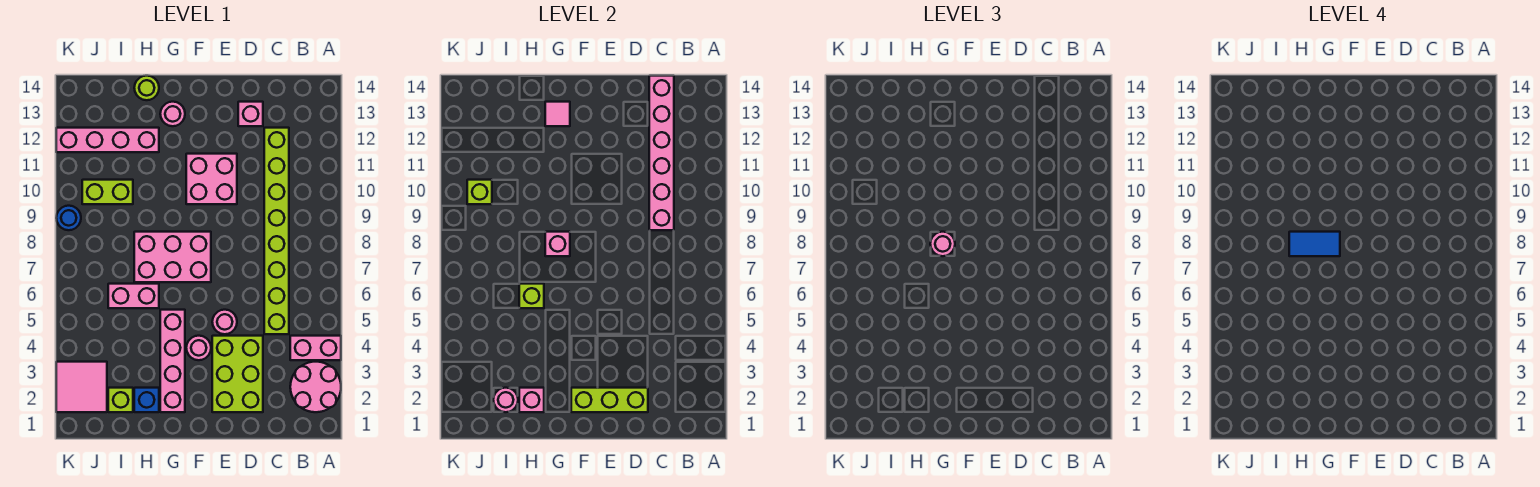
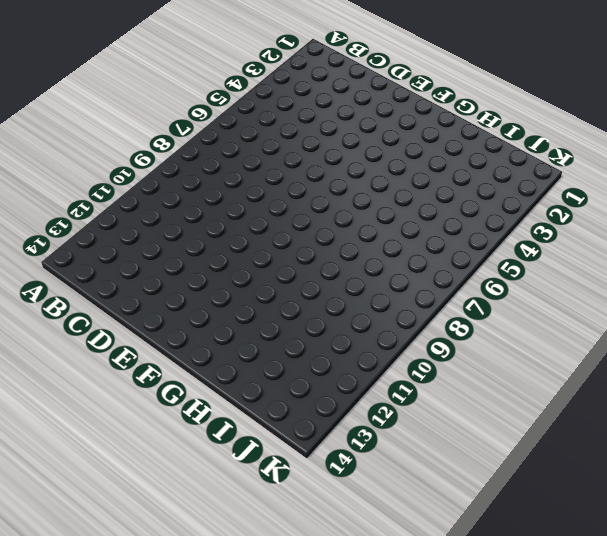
none -> pink 2x2 round brick [290,362,341,412]
none -> pink 1x2 brick [290,336,341,360]
none -> lime 1x8 brick [264,128,289,334]

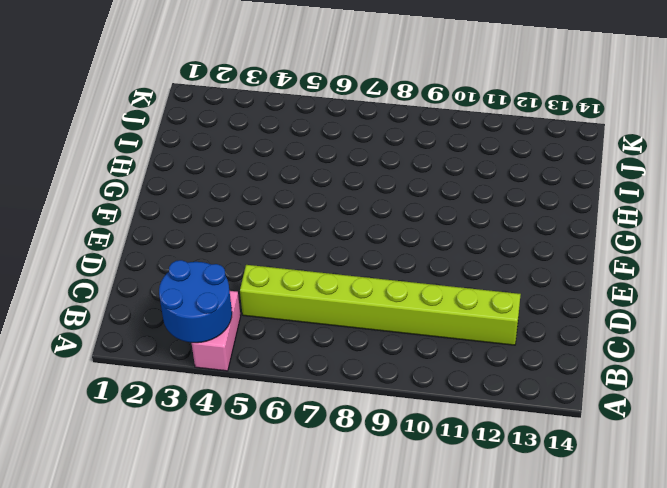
blue 2x2 round brick [159,260,232,343] -> none
none -> pink 2x2 round brick [290,362,341,412]
none -> lime 2x3 brick [212,336,263,412]
none -> pink 1x1 brick [238,102,263,126]

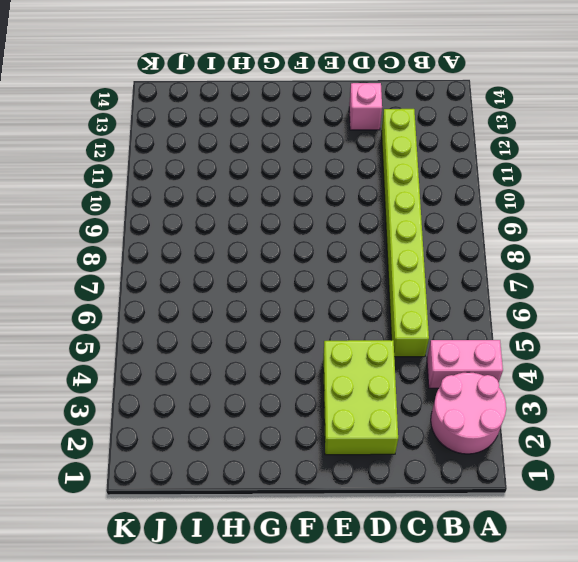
none -> pink 1x1 round brick [212,310,237,334]
none -> pink 2x2 brick [186,154,237,204]
none -> pink 1x1 round brick [186,336,211,360]

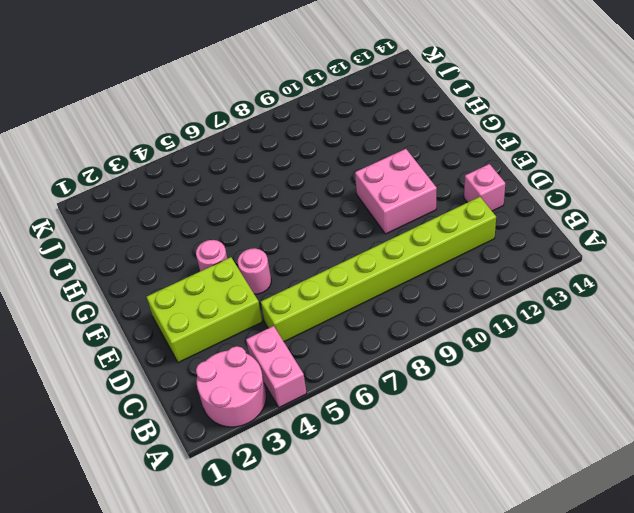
none -> pink 2x3 brick [134,232,211,282]
none -> pink 1x4 brick [160,310,185,412]
none -> pink 1x1 round brick [160,102,185,126]

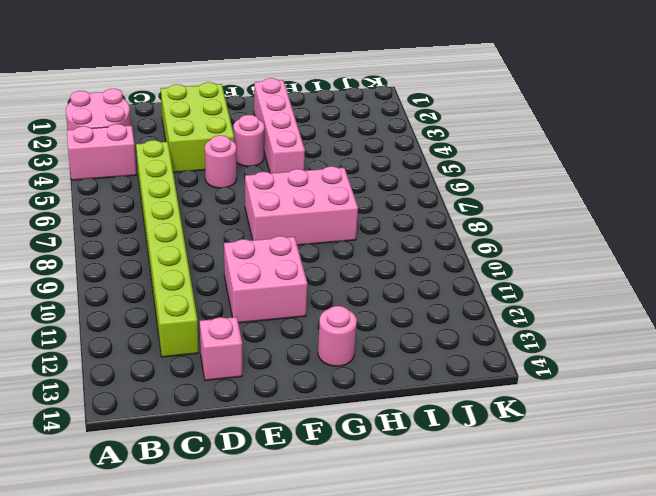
none -> blue 1x1 brick [134,388,159,412]
none -> pink 1x2 brick [108,284,159,308]
none -> pink 1x4 brick [56,128,159,152]

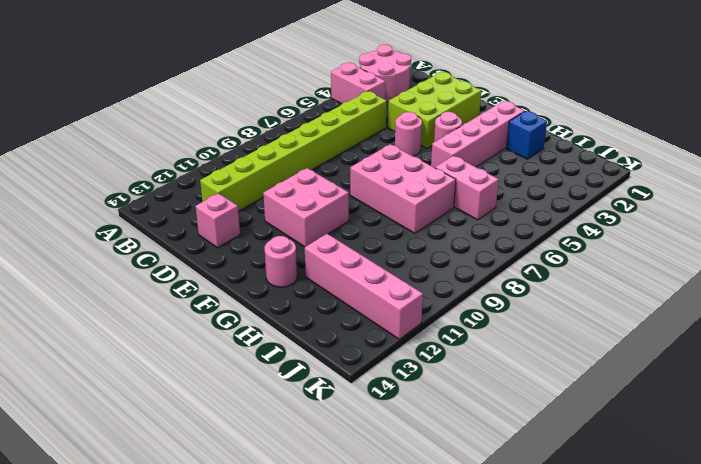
none -> lime 1x1 round brick [134,76,159,100]
none -> lime 1x1 brick [108,388,133,412]
none -> lime 1x2 brick [82,180,133,204]

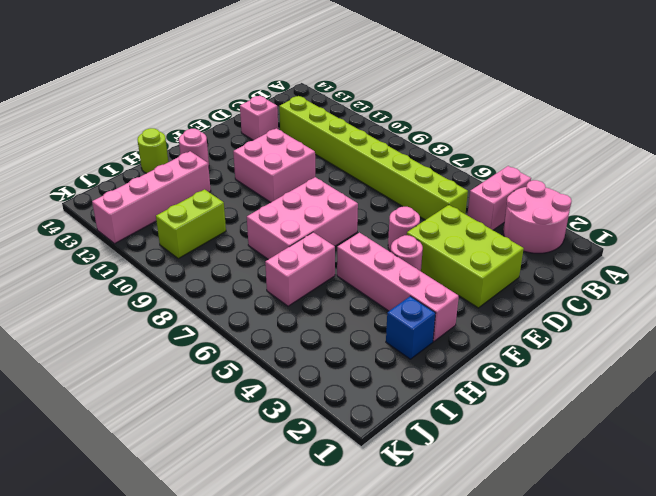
none -> lime 1x1 brick [108,388,133,412]
none -> pink 2x2 tile [56,362,107,412]
none -> blue 1x1 round brick [56,206,81,230]

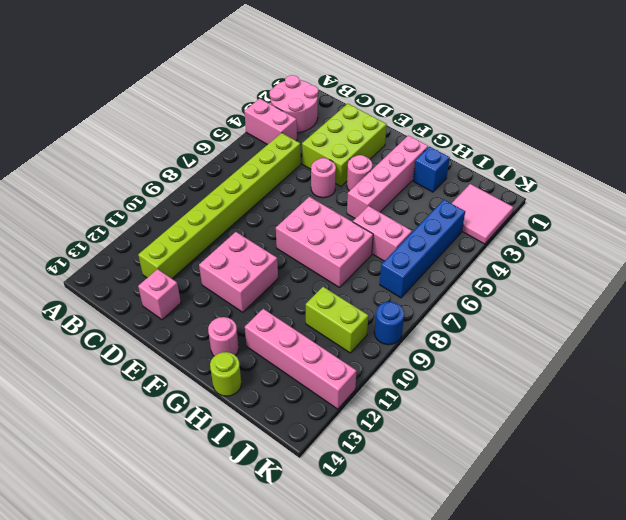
blue 1x4 brick [380,200,465,298] -> none
none -> lime 1x1 brick [108,388,133,412]
none -> pink 1x6 brick [649,76,674,230]
none -> lime 1x3 brick [571,388,648,412]

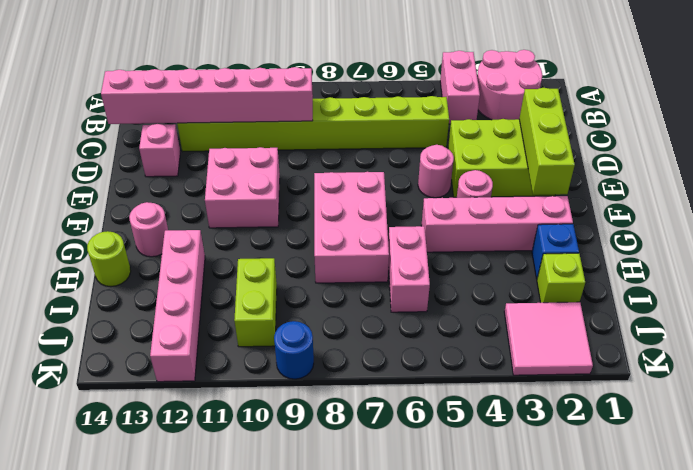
none -> pink 1x1 brick [545,232,570,256]
none -> pink 1x1 tile [545,102,570,126]
none -> pink 1x1 brick [519,388,544,412]

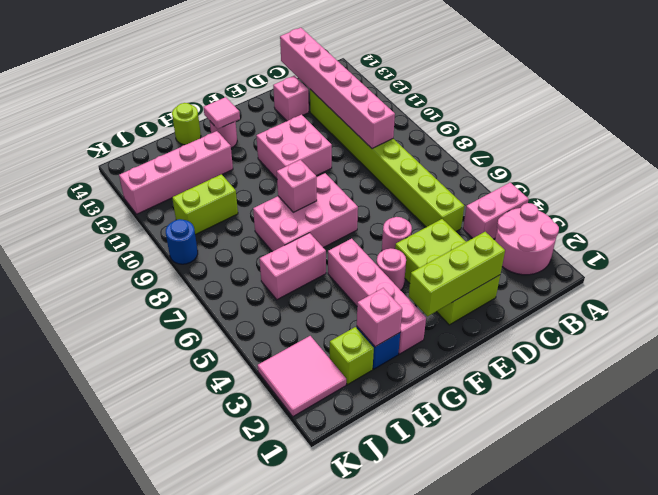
none -> lime 1x1 brick [519,284,544,308]
none -> pink 1x1 round brick [493,388,518,412]
none -> lime 1x1 brick [467,180,492,204]

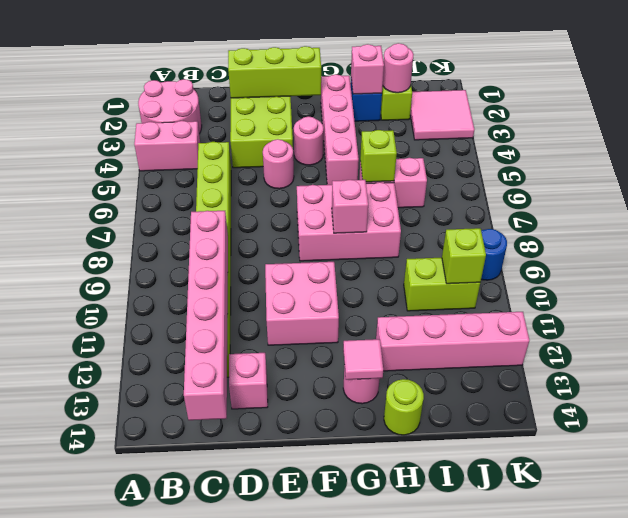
none -> pink 1x1 round brick [930,232,955,256]
none -> blue 1x2 tile [1289,232,1340,256]

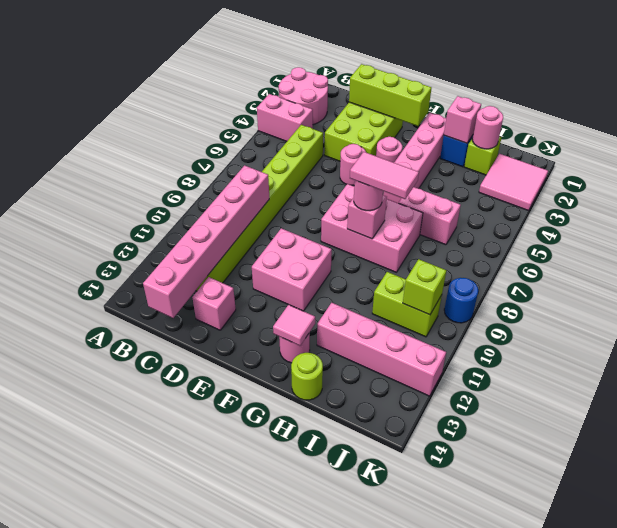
pink 1x2 tile [350,152,419,199] -> blue 1x2 tile [1289,232,1340,256]
none -> lime 1x1 brick [519,284,544,308]

